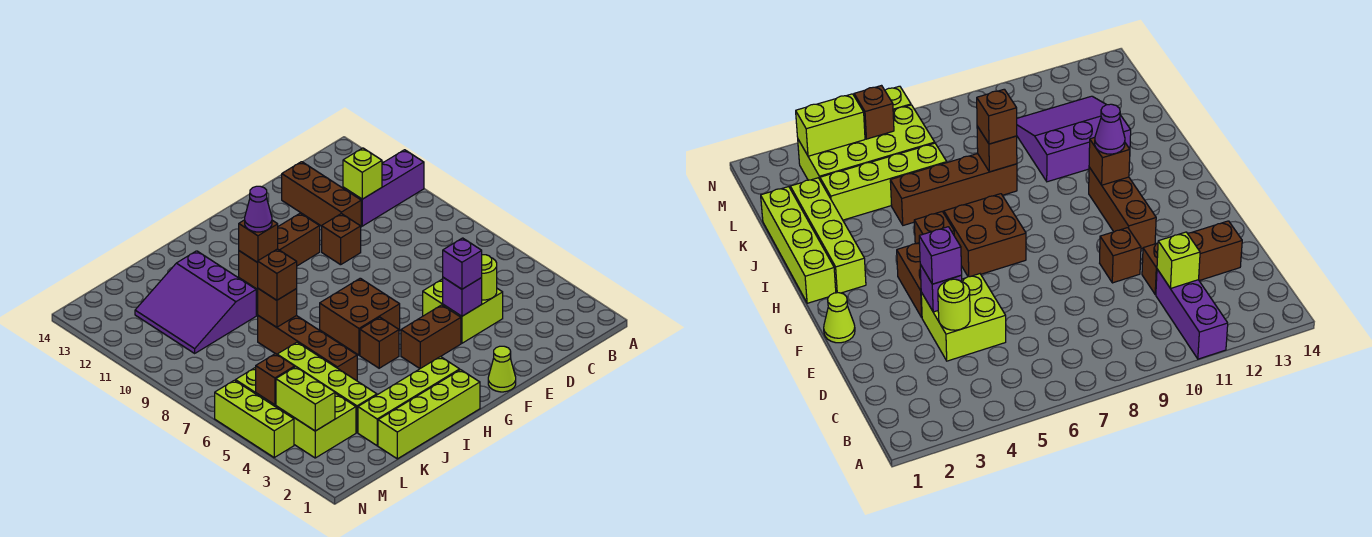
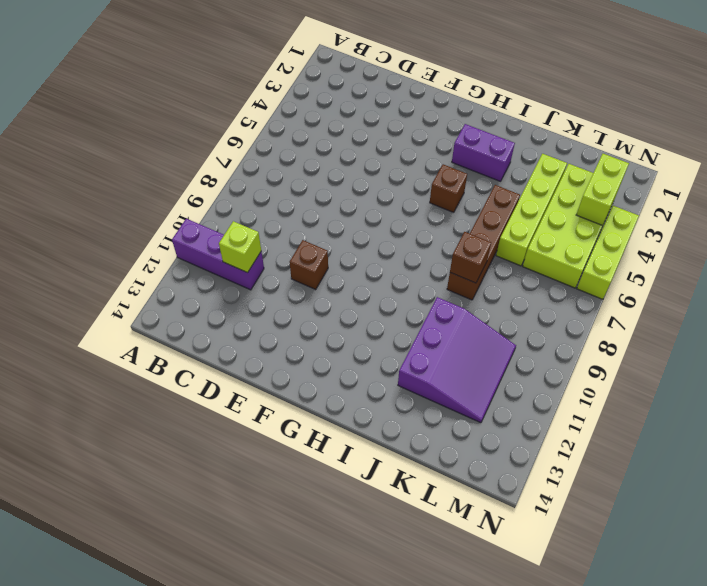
purple 1x2 brick [452,124,515,181] -> none
none -> lime 2x2 brick [423,279,503,343]
none -> brown 1x3 brick [282,162,361,226]
none -> lime 1x1 cone [488,346,516,392]

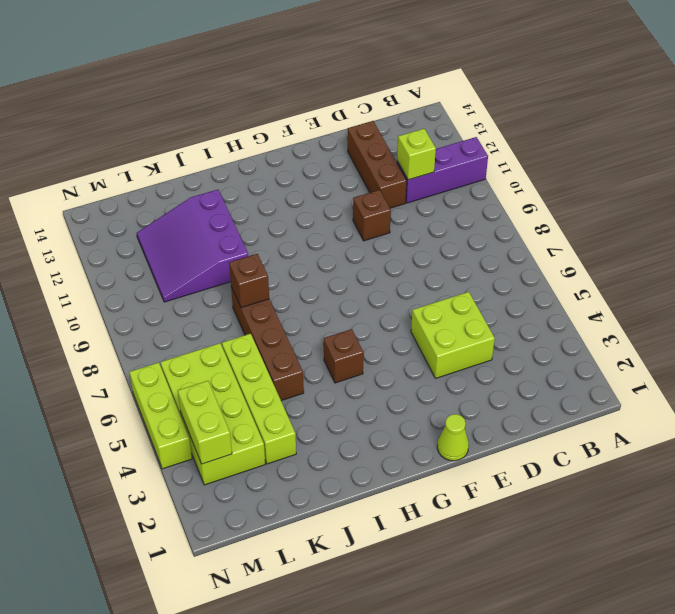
none -> brown 1x2 brick [401,305,461,368]
none -> brown 1x3 brick [239,213,320,290]
none -> brown 2x2 brick [320,278,400,355]

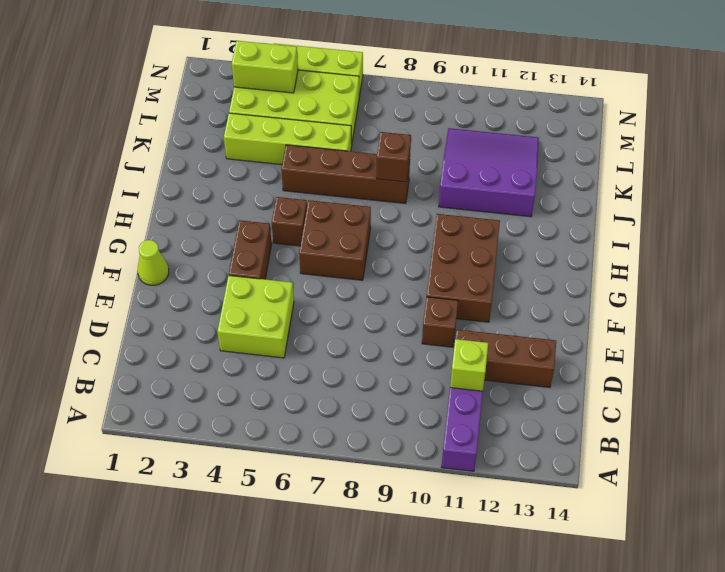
brown 2x3 brick [427,214,500,322] -> brown 1x3 brick [239,213,320,290]
none -> lime 1x4 brick [378,370,480,459]
none -> lime 1x4 brick [358,357,460,446]
none -> lime 1x1 round brick [481,255,497,300]

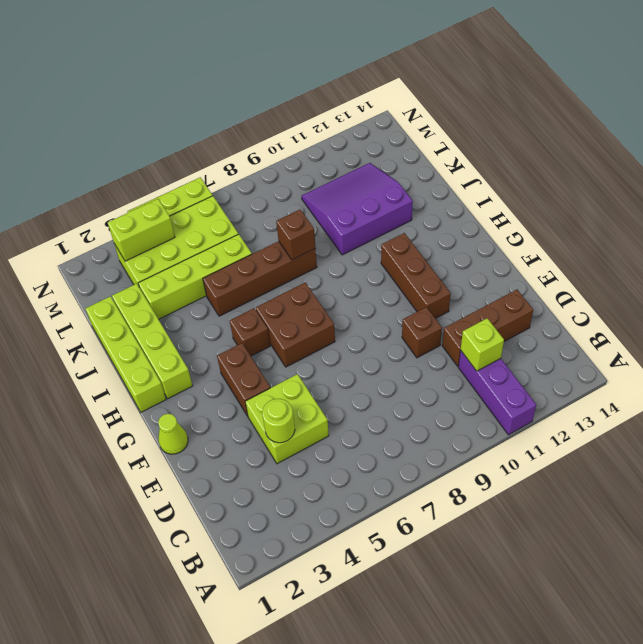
none -> purple 1x1 brick [443,277,482,316]
none -> brown 1x1 brick [239,220,278,262]
none -> brown 1x1 brick [256,353,295,405]

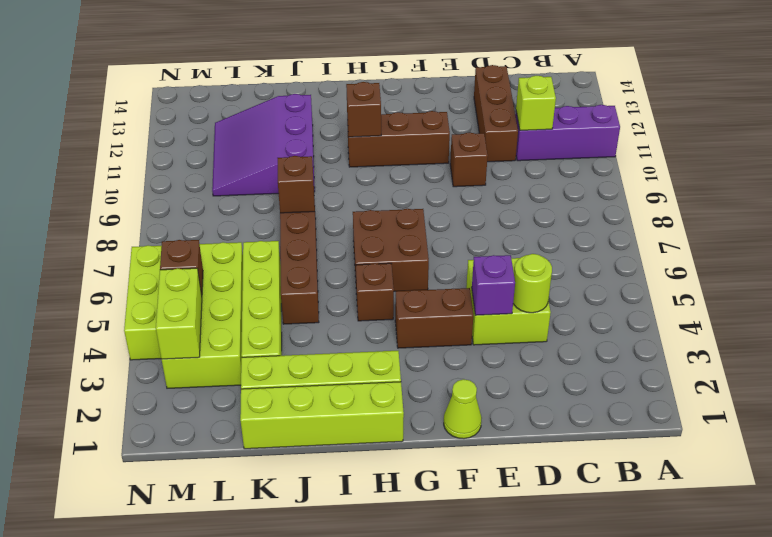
none -> purple 1x1 brick [443,238,482,289]
none -> purple 1x1 cone [245,186,272,232]
none -> brown 1x1 brick [257,249,297,300]

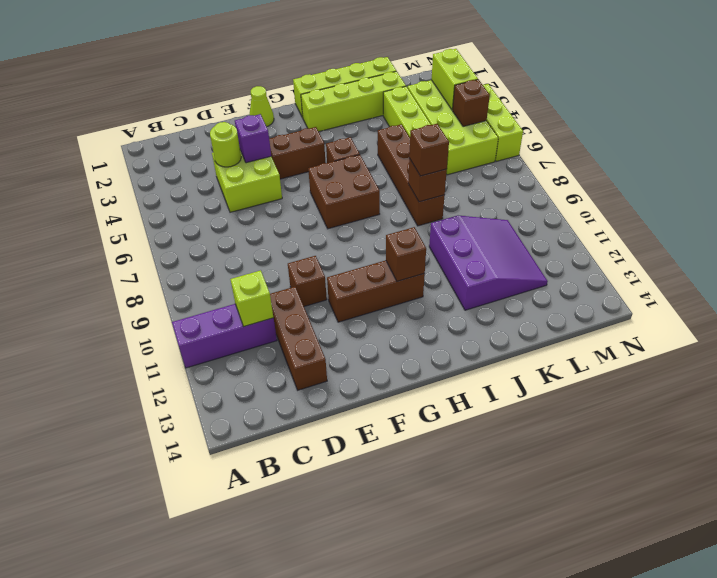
none -> purple 1x1 brick [443,238,482,289]
none -> purple 1x1 cone [245,186,272,232]

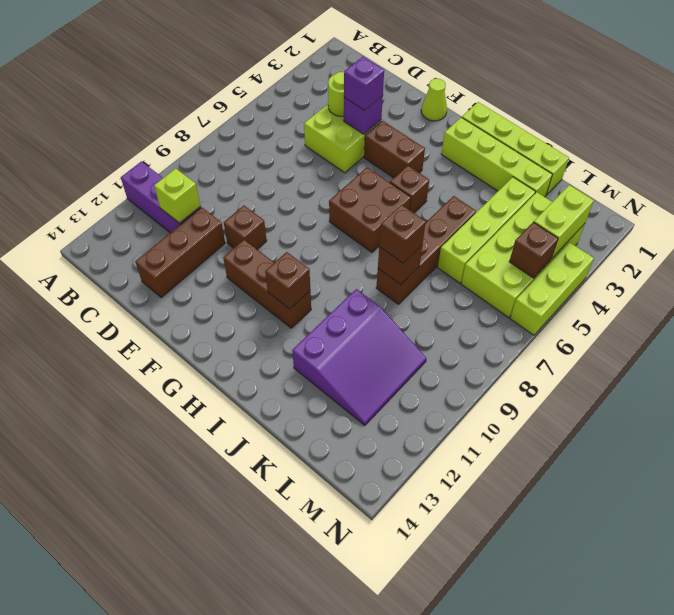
none -> purple 1x1 cone [245,186,272,232]

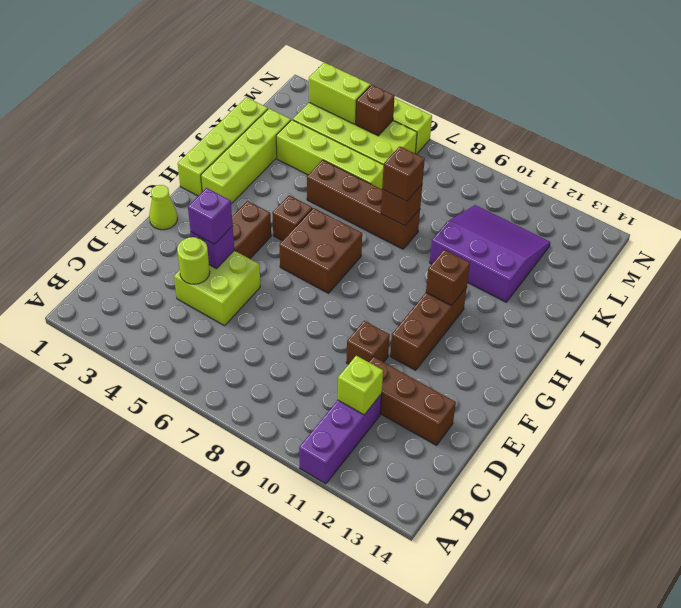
none -> purple 1x1 cone [245,186,272,232]

